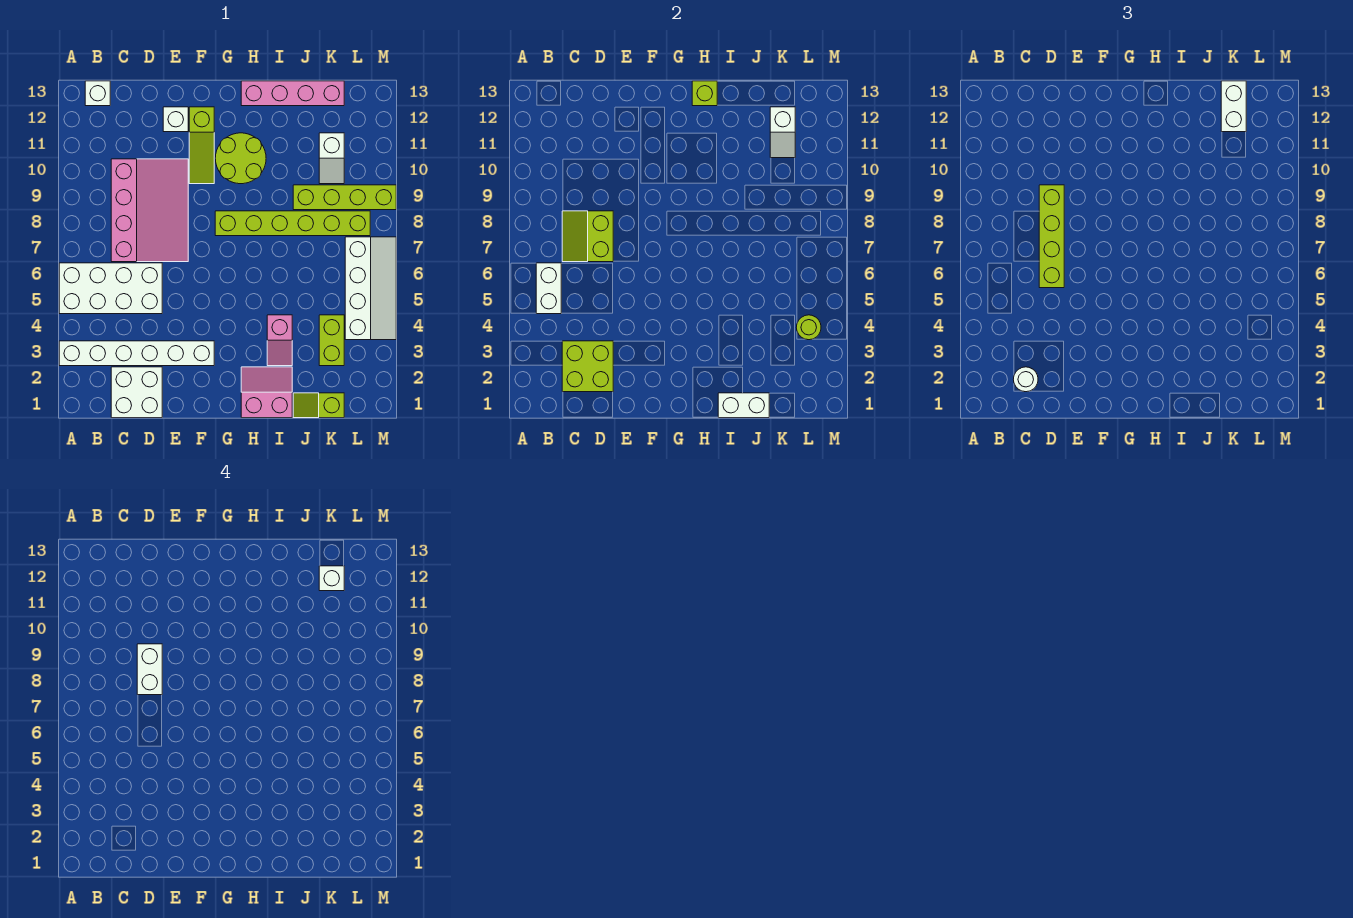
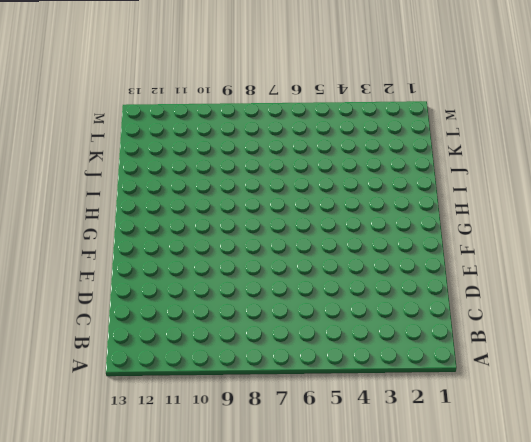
none -> white 1x6 brick [59,341,214,366]
none -> white 2x4 brick [59,263,162,314]
none -> white 1x1 brick [85,81,110,106]

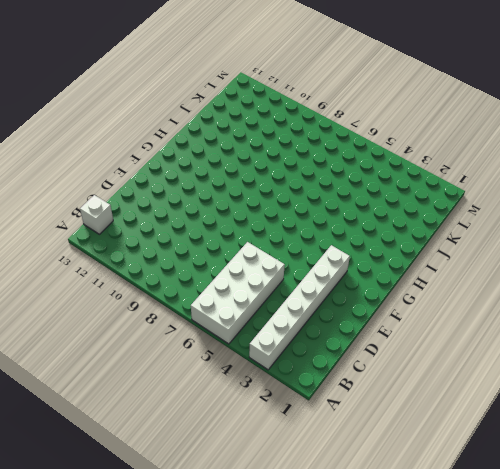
none -> white 2x2 brick [111,367,162,418]
none -> pink 3x4 slope [111,159,188,262]
none -> white 1x1 brick [163,107,188,132]

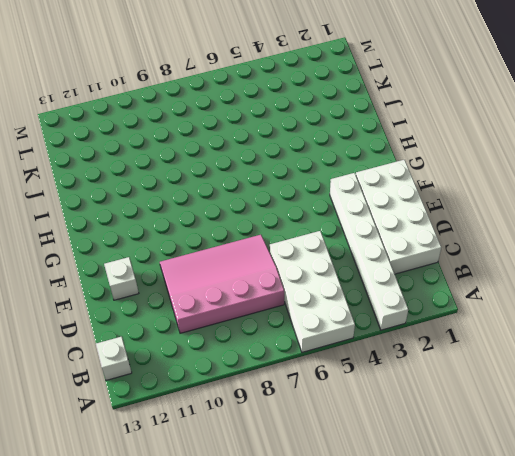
white 2x4 brick [356,160,441,274] -> white 2x2 brick [111,367,162,418]
none -> lime 1x3 slope [189,107,214,184]
none -> lime 1x6 brick [215,211,370,236]
none -> lime 2x2 round brick [215,133,266,184]

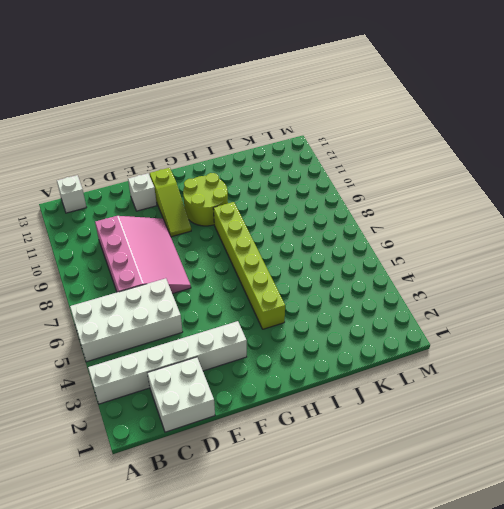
lime 1x6 brick [213,202,285,329] -> lime 1x6 brick turned to [215,211,370,236]
none -> pink 2x2 slope [241,367,292,418]
none -> pink 1x4 brick [241,81,344,106]
none -> pink 1x2 slope [267,315,292,366]

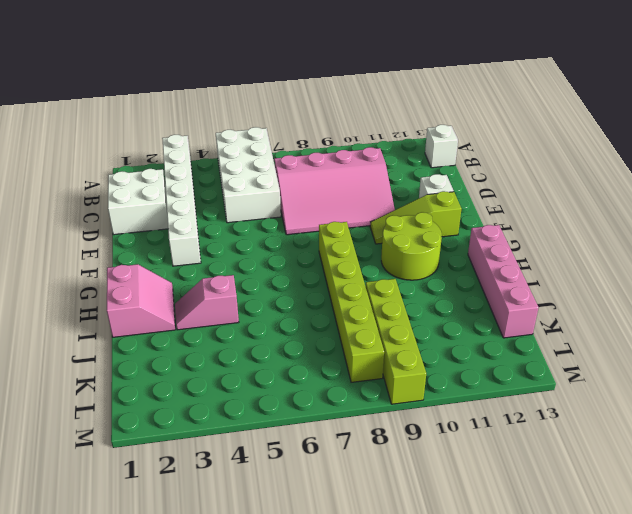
none -> lime 1x2 slope [293,393,344,418]
none -> lime 1x2 brick [319,315,344,366]
none -> white 1x2 slope [319,133,344,184]

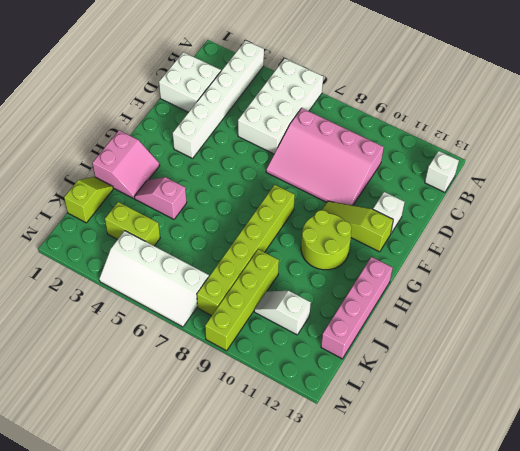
none -> white 1x2 brick [536,263,561,314]
none -> lime 2x2 brick [562,341,613,392]
none -> lime 2x2 slope [562,211,613,262]

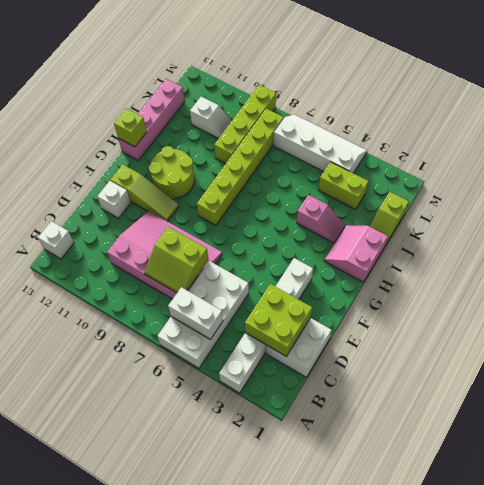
none -> white 1x2 brick [718,393,769,418]
none -> white 1x2 slope [770,107,795,158]
none -> lime 1x1 round brick [796,315,821,340]

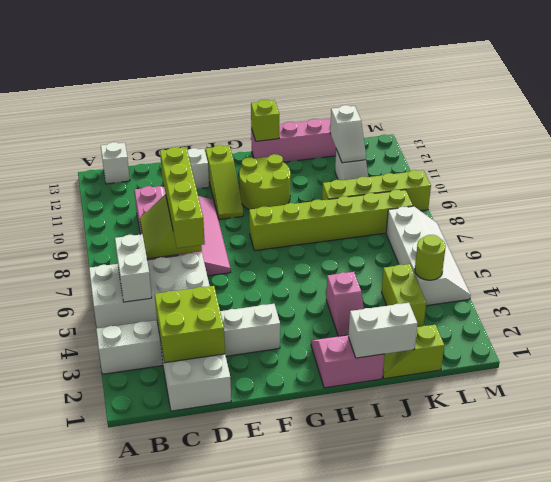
none -> white 1x1 round brick [1013,367,1038,392]
none -> white 1x2 brick [1221,81,1246,132]
none -> white 1x2 brick [137,644,162,695]

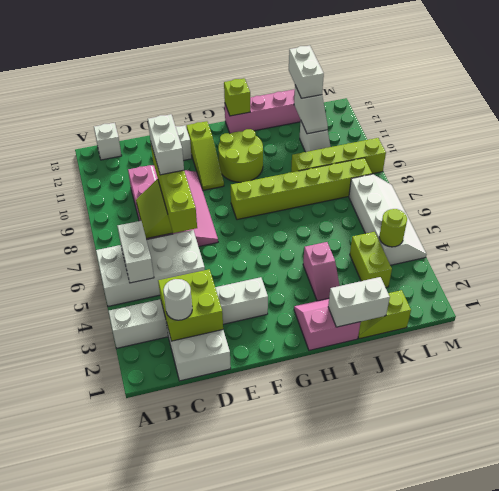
none -> white 1x1 brick [319,566,344,591]

